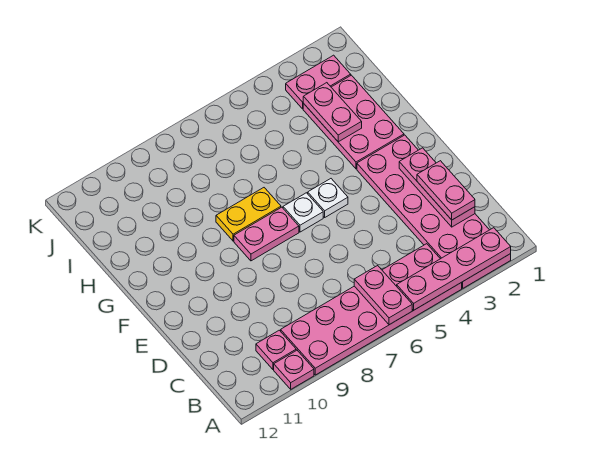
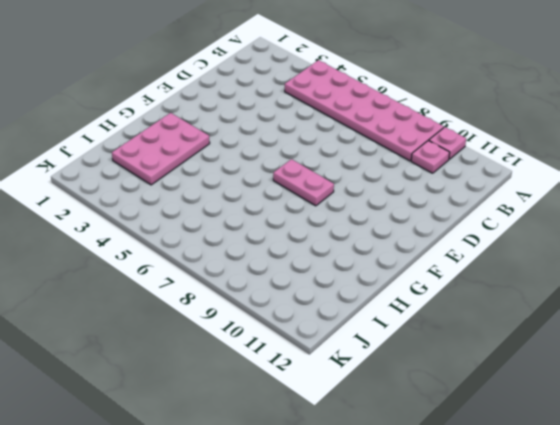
none -> pink 2x6 plate [357,135,511,288]
none -> white 1x1 plate [308,179,348,217]
none -> white 1x1 plate [283,193,323,232]

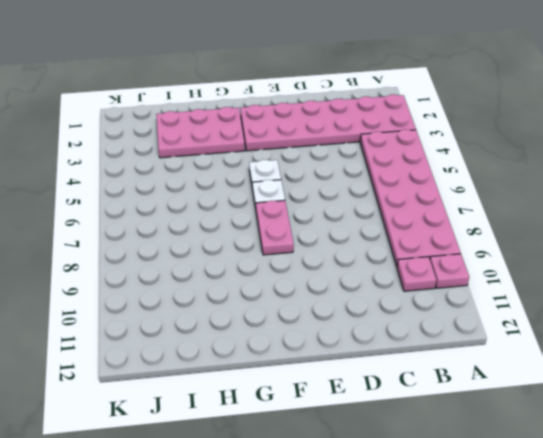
none -> yellow 1x2 plate [216,188,281,241]
none -> pink 1x2 plate [286,55,351,109]
none -> pink 1x4 plate [397,228,511,310]

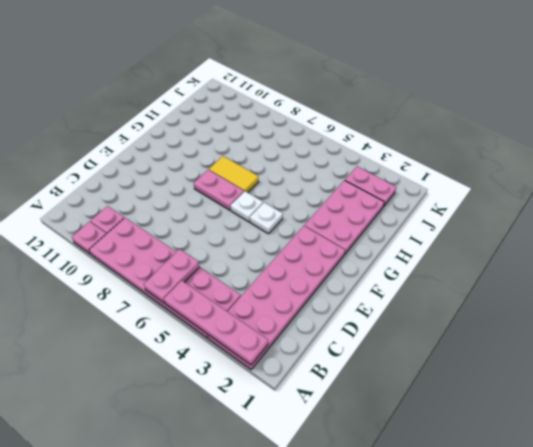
yellow 1x2 tile [209,156,259,193] -> yellow 1x2 plate [216,188,281,241]
none -> pink 1x3 plate [399,148,475,227]
none -> pink 1x2 plate [303,83,362,142]
none -> pink 1x2 plate [417,161,475,220]

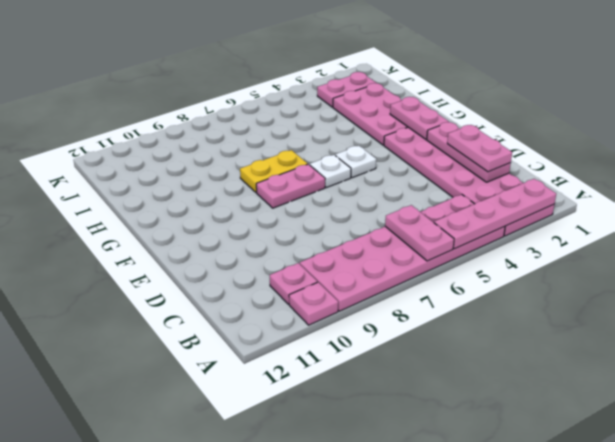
pink 1x2 plate [390,97,449,139] -> pink 1x2 plate moved to [303,83,362,142]

